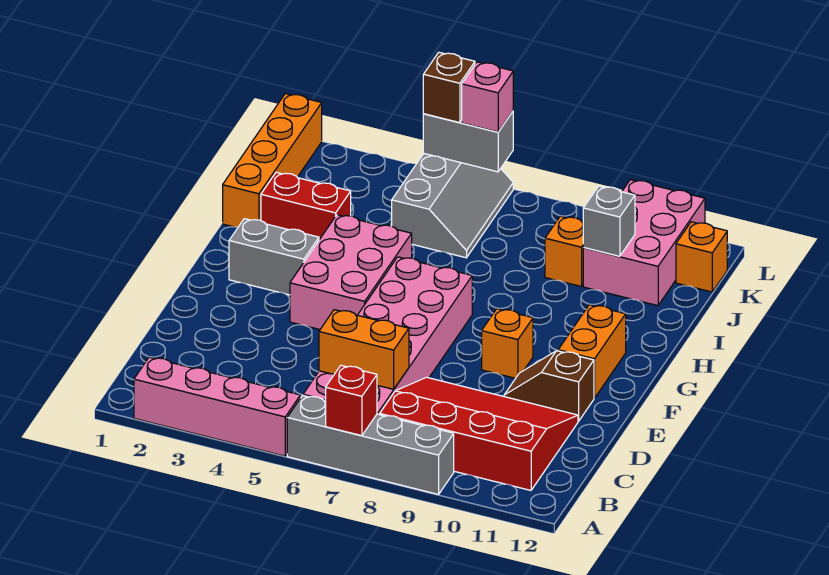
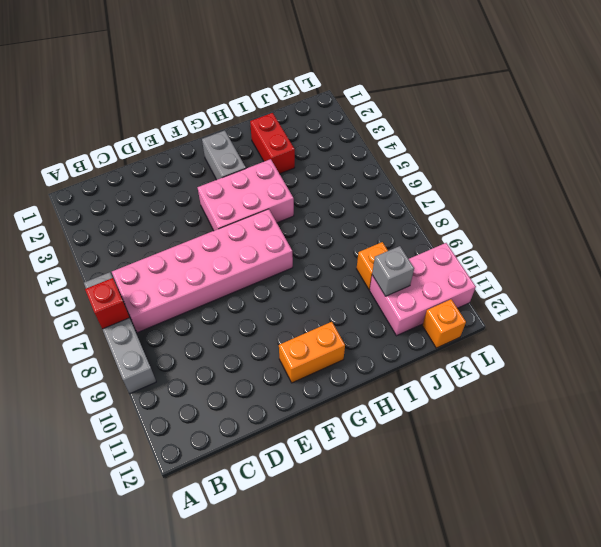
none -> pink 1x4 brick [134,357,300,456]
none -> red 3x4 slope [380,377,578,490]
none -> brown 1x2 slope [504,351,594,421]

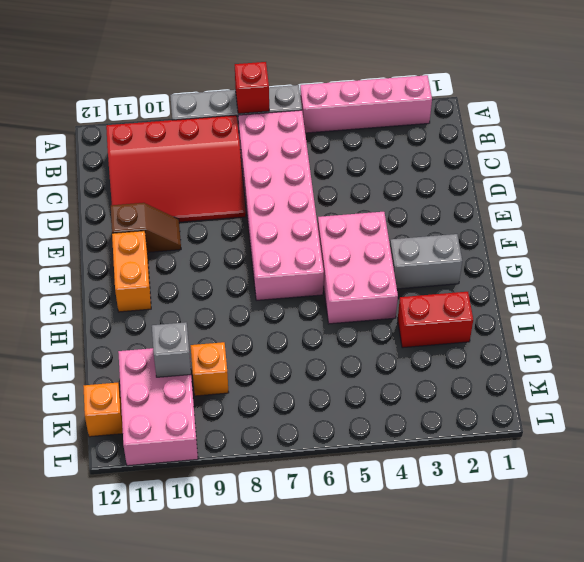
none -> orange 1x1 brick [482,309,533,378]
none -> orange 1x4 brick [223,94,322,227]
none -> grey 2x3 slope [391,154,513,258]

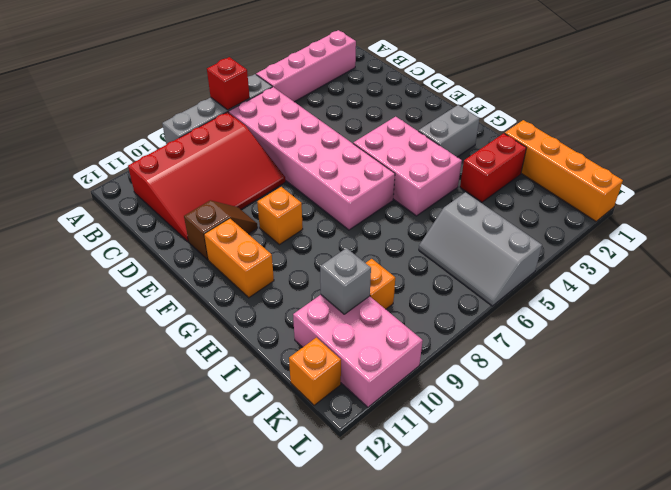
none -> orange 1x2 brick [319,310,409,389]
none -> grey 1x2 brick [423,112,513,172]
none -> brown 1x1 brick [423,52,475,123]

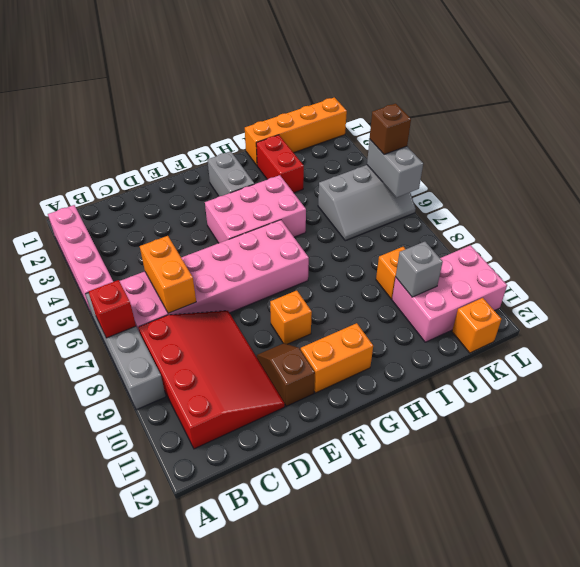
none -> pink 1x1 brick [462,62,513,132]

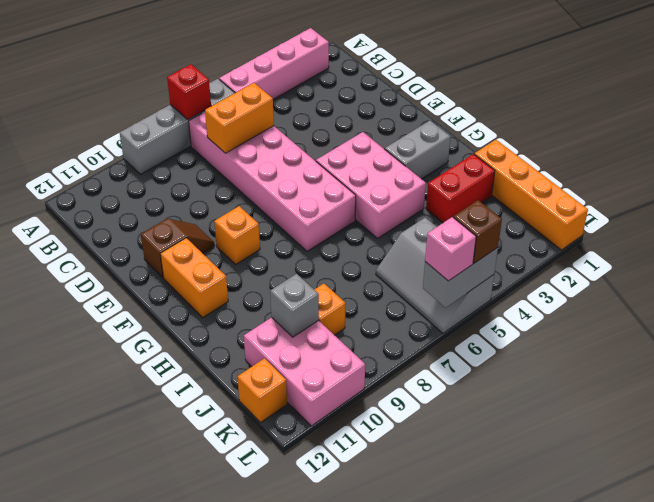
none -> red 3x4 slope [380,377,578,490]

